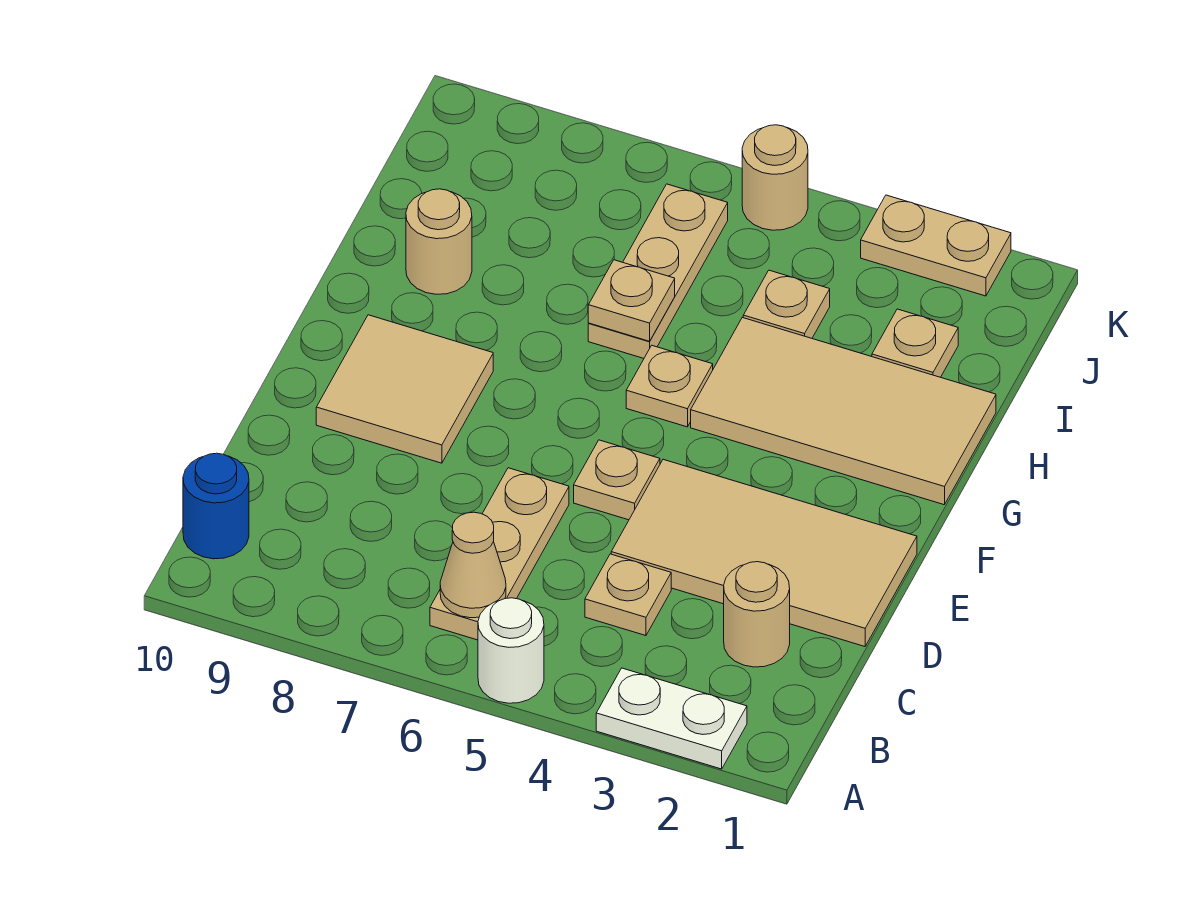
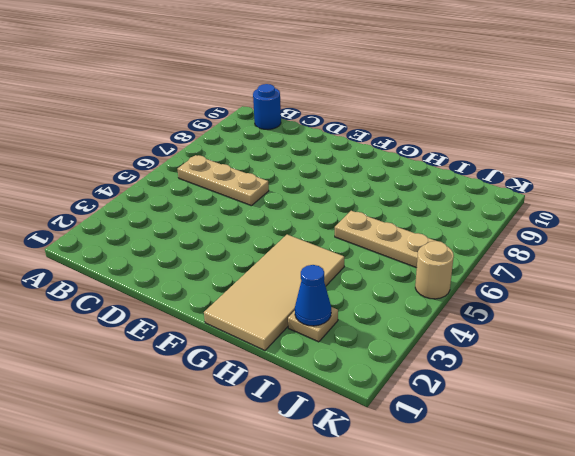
blue 1x1 cone [295,265,331,326] -> none
none -> white 1x2 plate [596,668,747,769]
none -> white 1x1 round brick [478,598,544,703]
none -> tan 1x1 round brick [724,562,790,667]

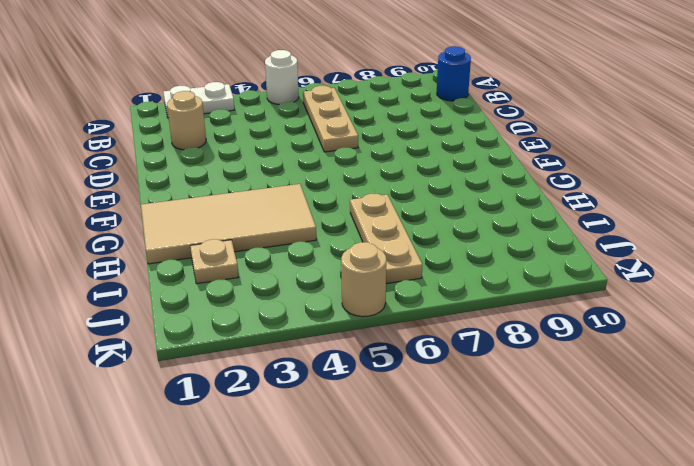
none -> tan 1x1 plate [585,554,671,636]
none -> tan 2x4 tile [611,459,917,647]
none -> tan 1x1 plate [574,440,660,520]

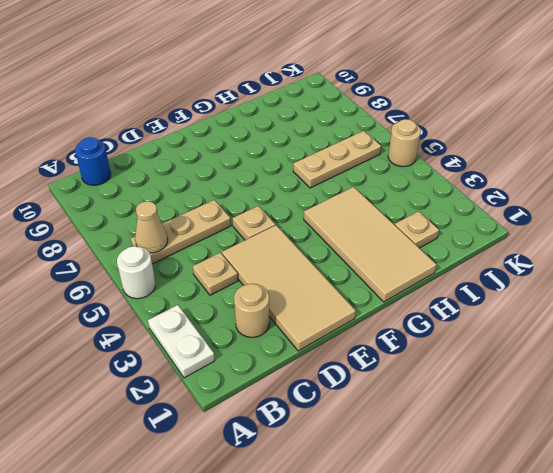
none -> tan 2x2 tile [316,315,493,463]
none -> tan 1x1 plate [626,346,713,427]
none -> tan 1x1 round brick [406,189,472,294]

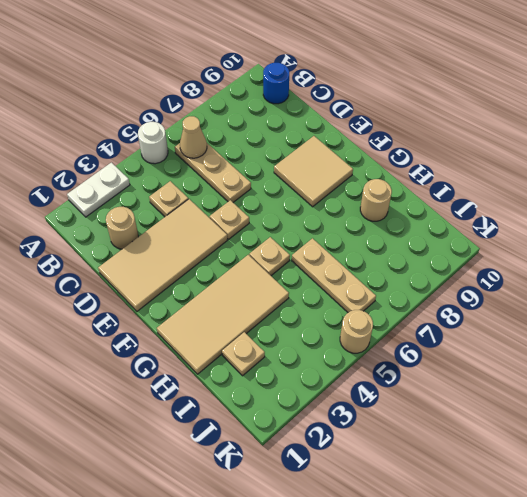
none -> tan 1x1 plate [743,270,830,338]
none -> tan 1x2 plate [861,195,1011,296]
none -> tan 1x1 plate [588,260,675,341]

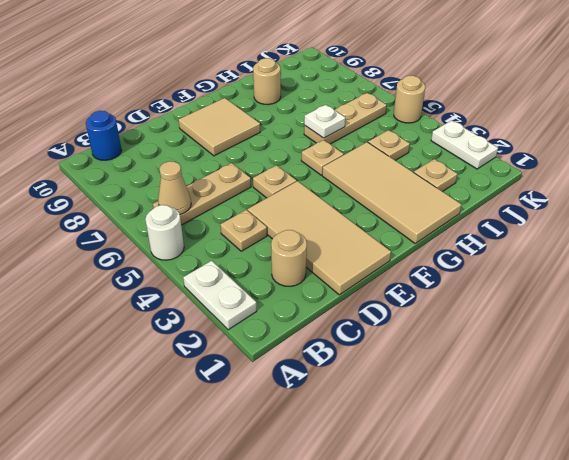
white 1x1 plate [304,105,345,138] -> tan 1x1 plate [588,260,675,341]
white 1x2 plate [431,120,498,169] -> tan 1x2 plate [861,195,1011,296]

